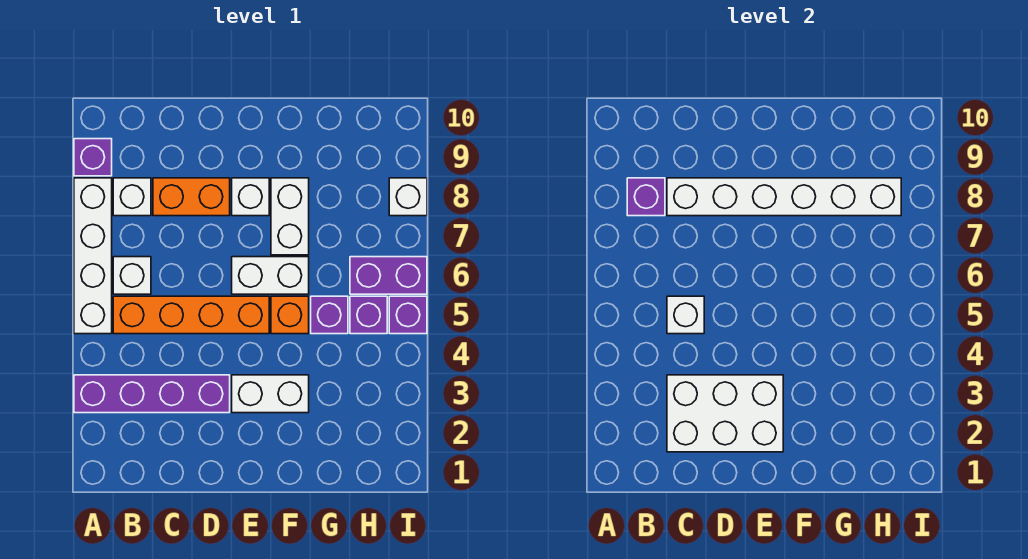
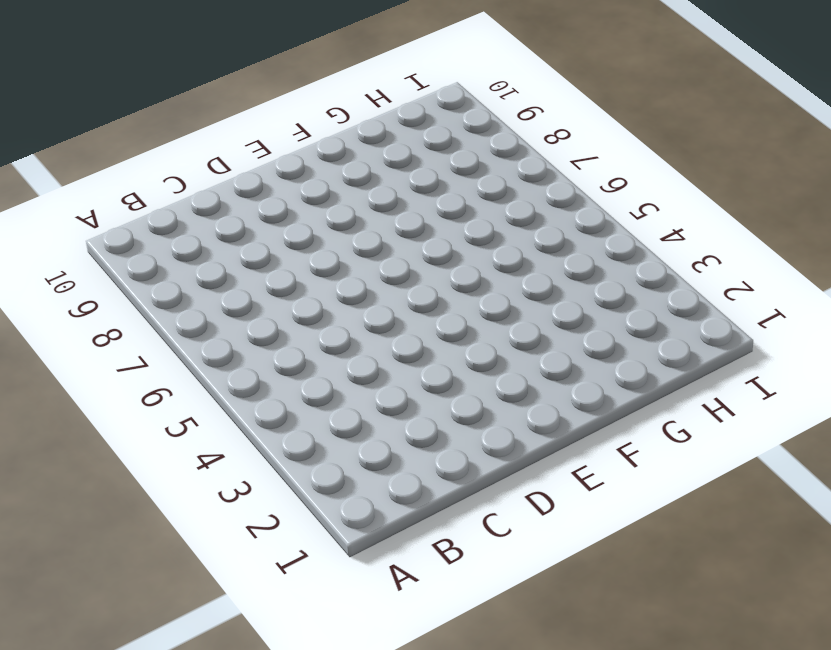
none -> purple 1x4 brick [74,375,230,413]
none -> white 1x4 brick [74,178,112,334]
none -> purple 1x1 brick [74,139,112,176]

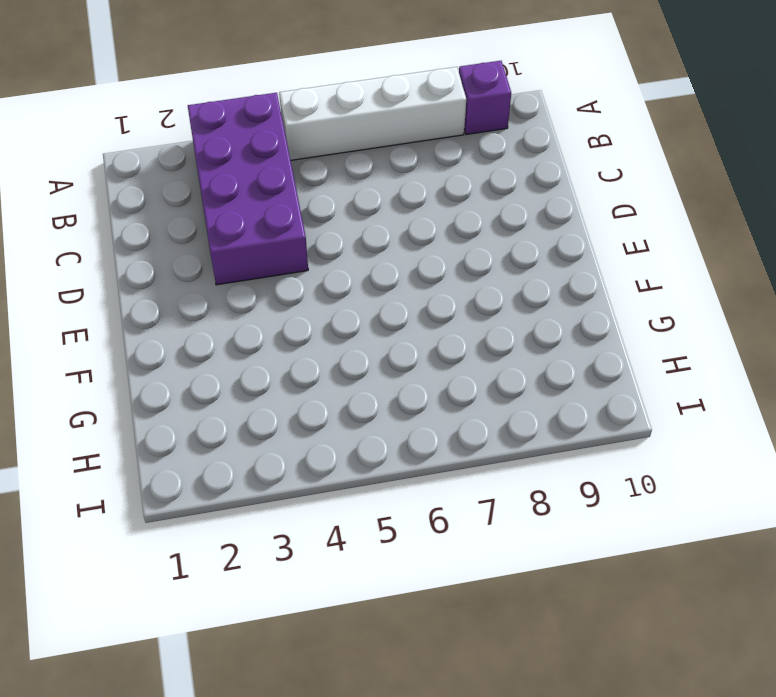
purple 2x4 brick [188,93,308,285] -> purple 1x4 brick [74,375,230,413]
none -> orange 1x4 brick [113,296,269,334]
none -> white 1x1 brick [113,257,151,294]
none -> white 1x1 brick [113,178,151,216]

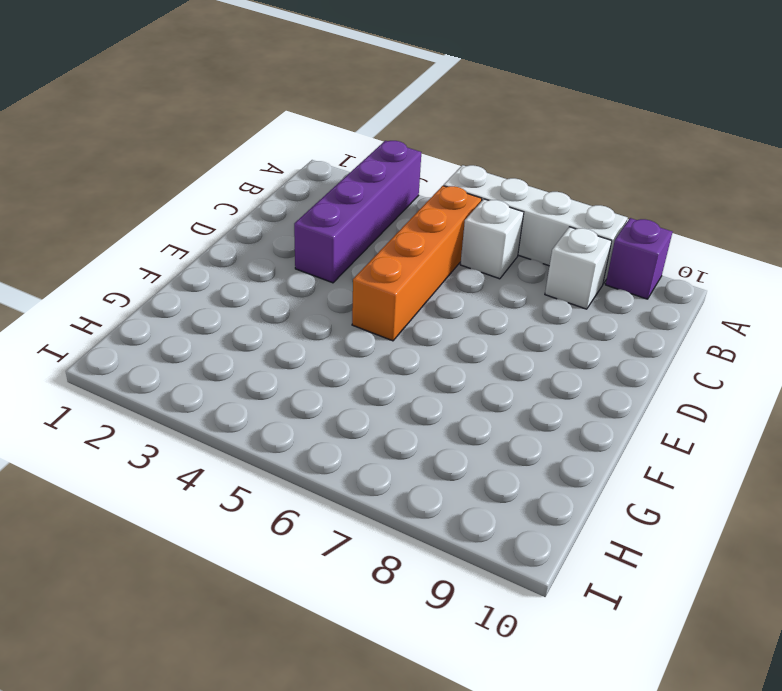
none -> orange 1x2 brick [153,178,230,216]
none -> white 1x2 brick [232,375,309,413]
none -> white 1x2 brick [232,257,309,294]

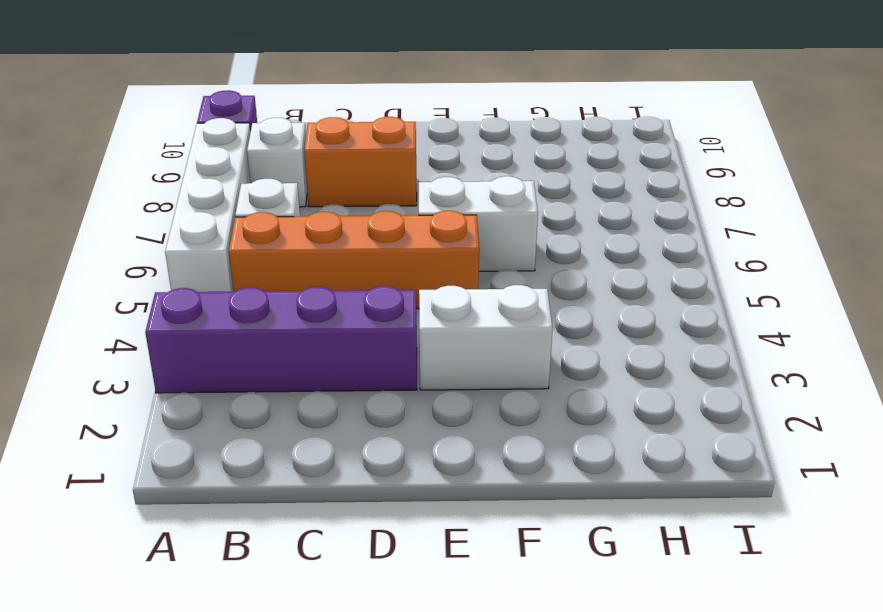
none -> white 1x1 brick [232,178,269,216]
none -> orange 1x1 brick [271,296,309,334]
none -> white 1x2 brick [271,178,309,255]

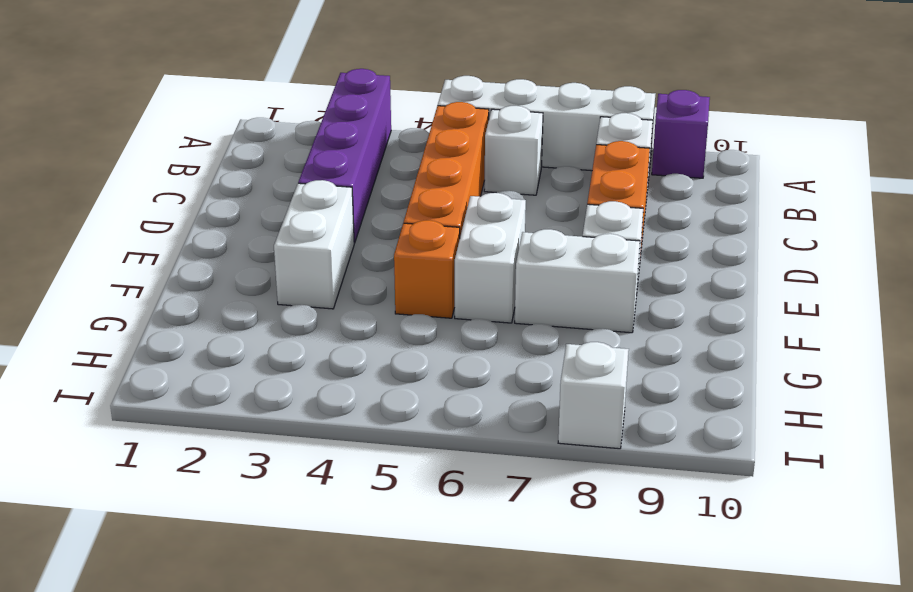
none -> purple 1x1 brick [311,296,348,334]
none -> purple 1x1 brick [350,296,387,334]
none -> purple 1x2 brick [350,257,427,294]

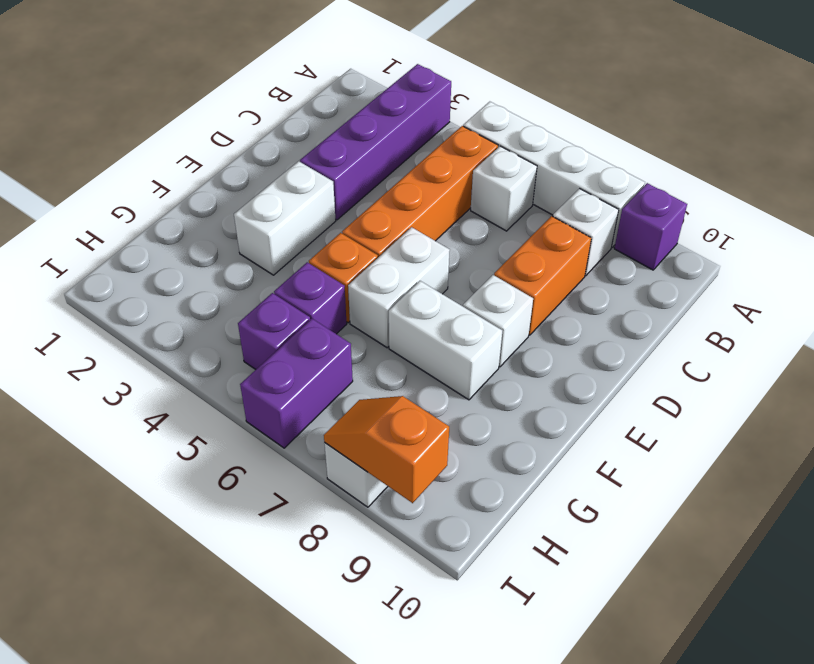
orange 1x2 slope [324,396,449,503] -> none
none -> purple 1x1 brick [389,296,427,334]
none -> purple 1x1 brick [627,178,665,216]
none -> white 2x3 brick [667,375,783,452]

